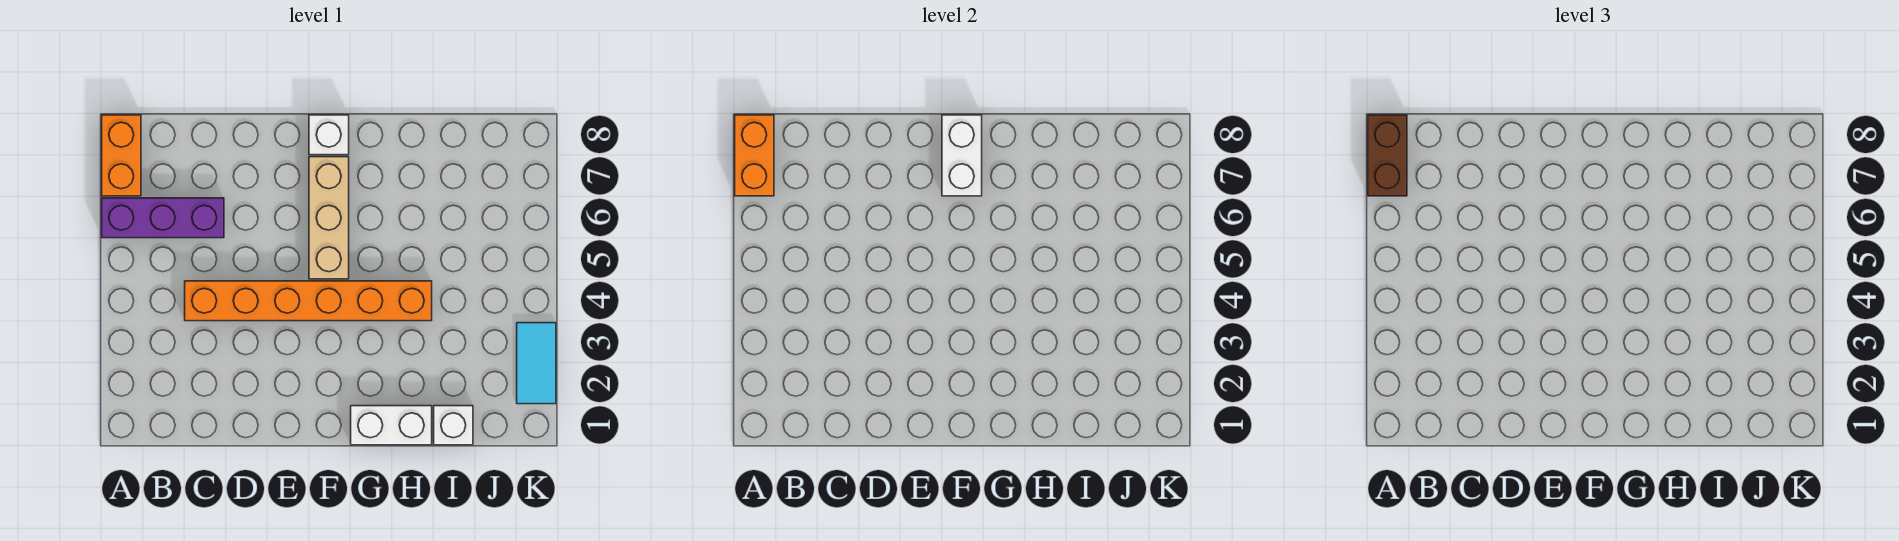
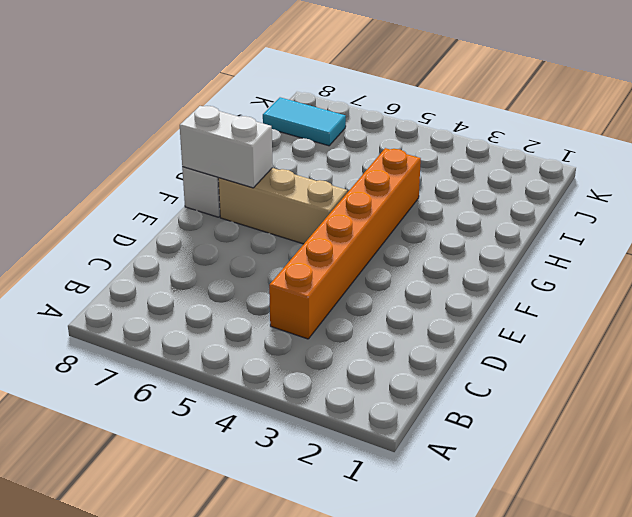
cyan 1x2 tile [263,97,346,146] -> cyan 1x2 tile moved to [517,323,556,404]
none -> purple 1x3 brick [102,198,224,238]
none -> orange 1x2 brick [102,115,141,196]

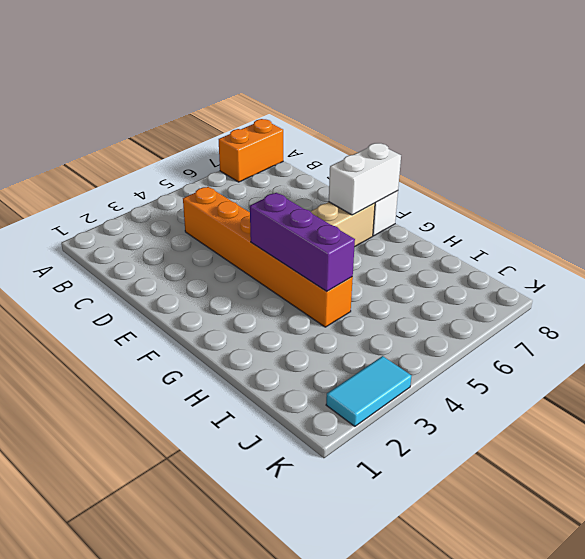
purple 1x3 brick [250,193,355,291] -> purple 1x3 brick moved to [102,198,224,238]
none -> white 1x2 brick [351,406,432,445]
none -> white 1x1 brick [434,406,473,445]

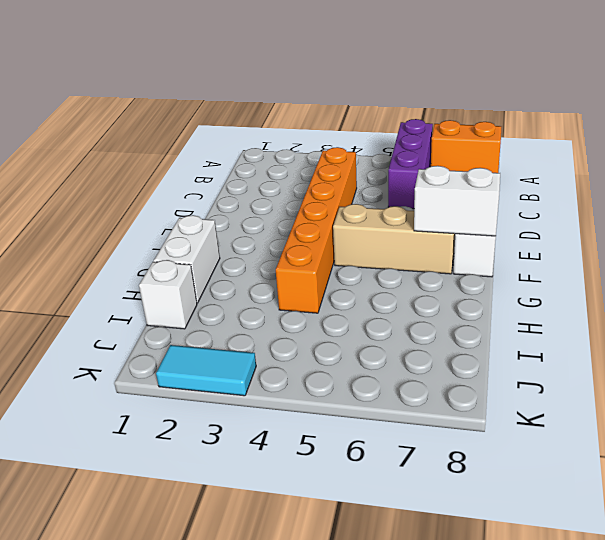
none -> orange 1x2 brick [735,115,774,196]
none -> brown 1x2 brick [1368,115,1407,196]

